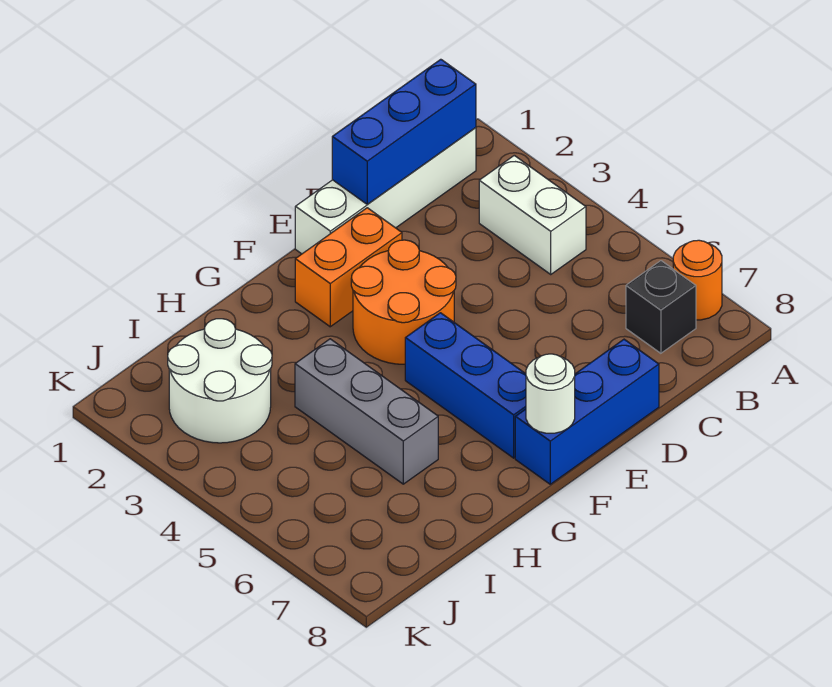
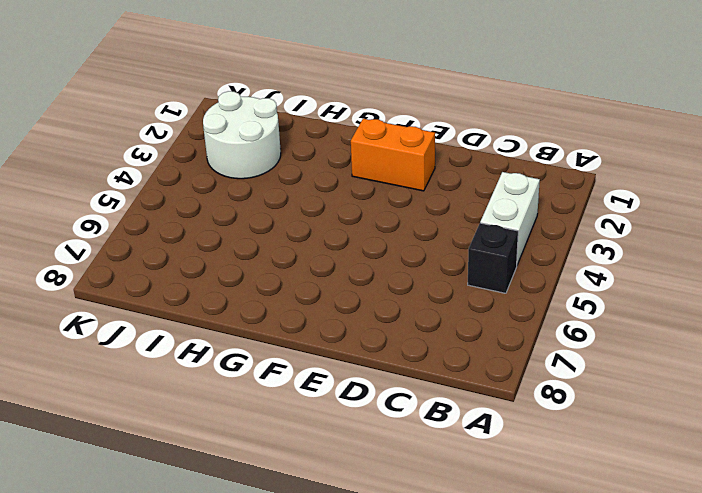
black 1x1 brick [468,223,518,293] -> black 1x1 brick moved to [626,261,696,353]
none -> orange 1x1 round brick [673,240,722,320]
none -> white 1x4 brick [295,128,476,254]
none -> blue 1x3 brick [515,339,659,484]

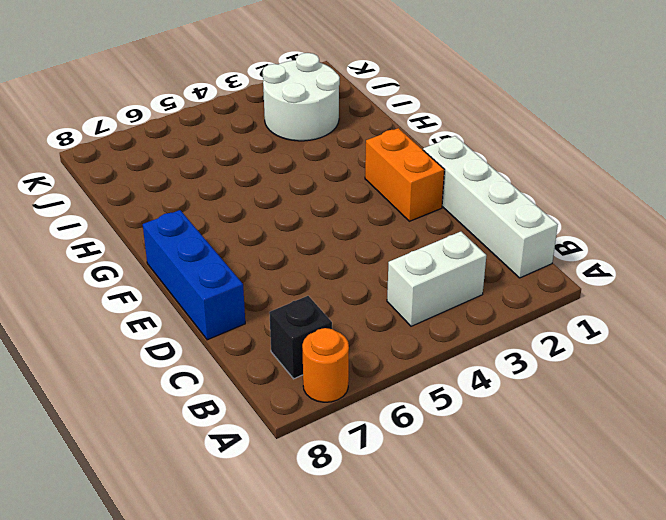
none -> orange 2x2 round brick [351,240,456,364]
none -> blue 1x3 brick [405,313,526,458]
none -> grey 1x3 brick [295,339,438,484]

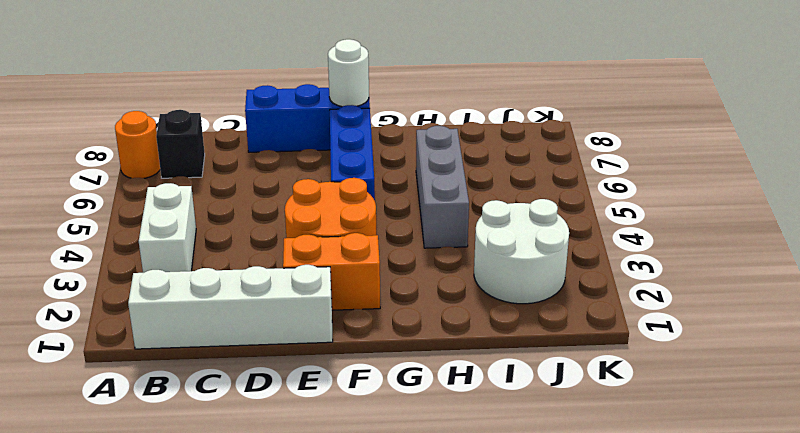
none -> blue 1x3 brick [332,59,476,204]

